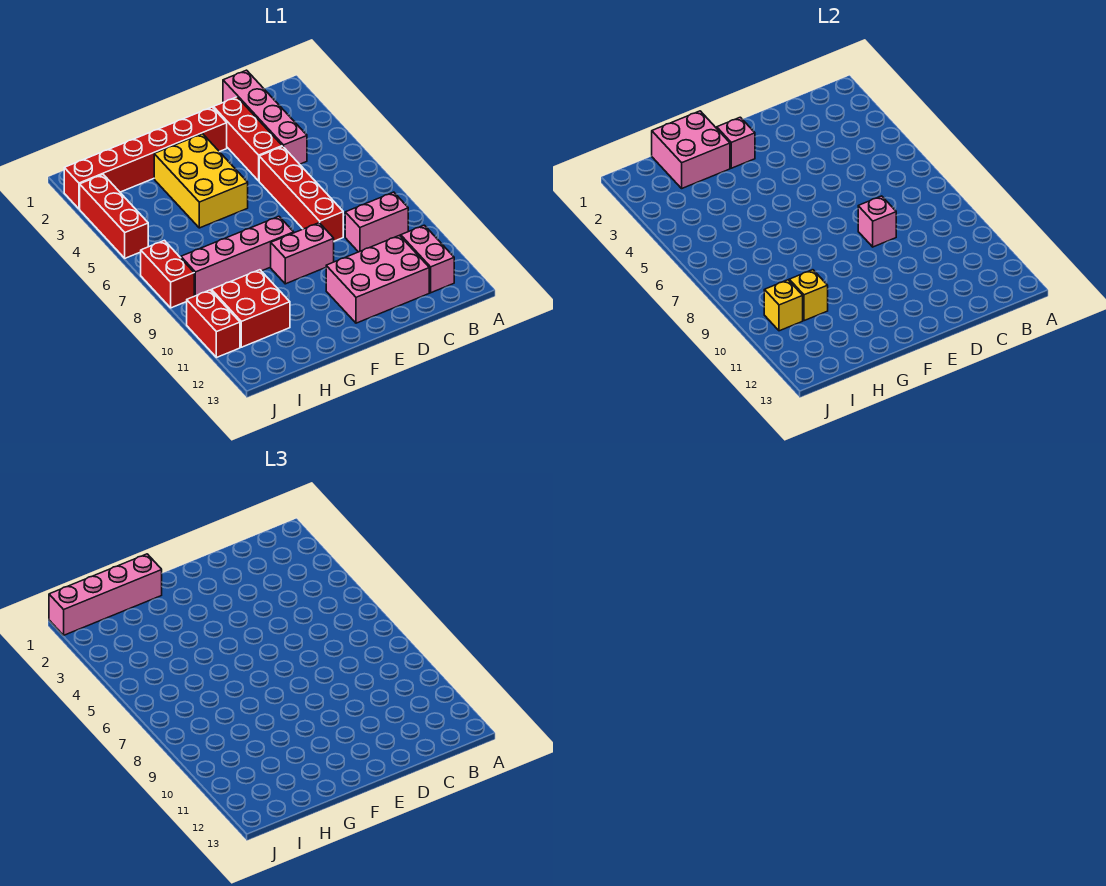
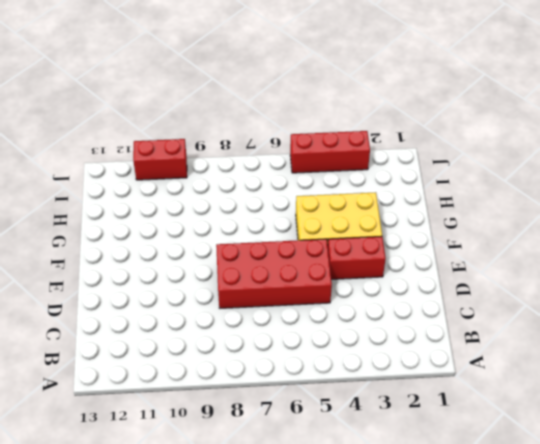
red 2x4 brick [216,239,332,308] -> red 1x4 brick [259,146,343,241]
red 1x2 brick [328,236,386,279] -> red 1x2 brick moved to [141,240,194,308]
none -> pink 1x2 brick [345,192,408,252]
none -> pink 1x2 brick [401,225,454,293]
none -> pink 1x4 brick [223,70,307,164]

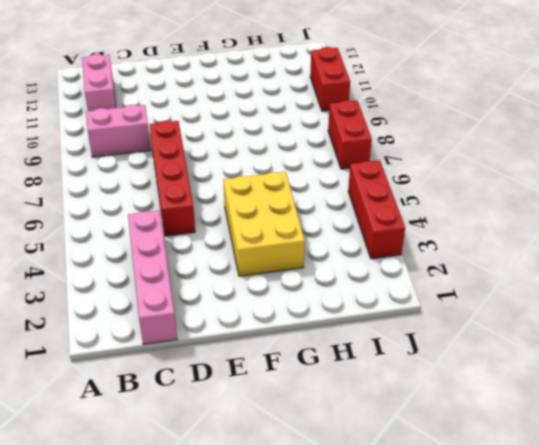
none -> pink 2x3 brick [326,235,429,323]
none -> red 1x3 brick [213,97,282,181]
none -> red 1x6 brick [64,107,227,209]

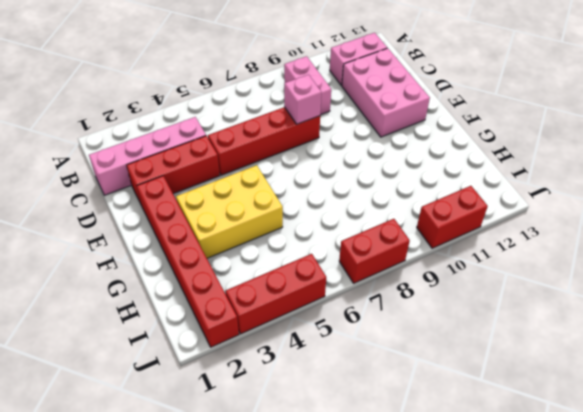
none -> pink 1x2 brick [271,223,334,284]
none -> pink 1x4 brick [181,216,294,296]
none -> red 2x2 brick [211,270,290,347]

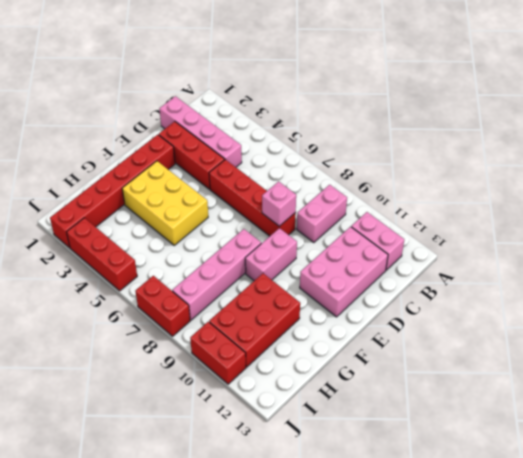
red 2x3 brick [209,273,300,367] -> red 2x2 brick [211,270,290,347]
none -> pink 1x1 brick [717,117,755,168]
none -> pink 2x2 brick [652,111,730,188]
none -> yellow 1x1 brick [789,270,828,321]

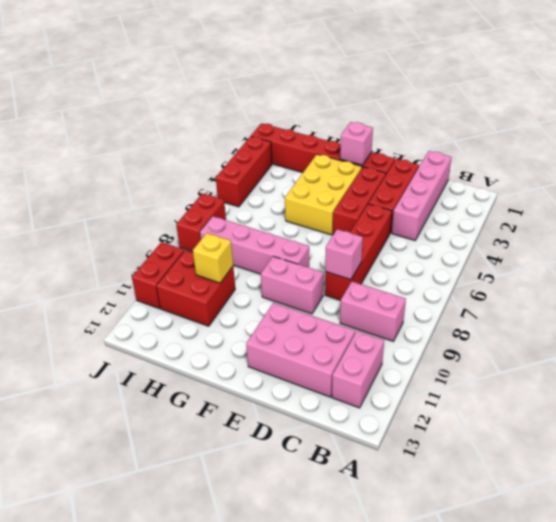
red 1x3 brick [333,167,386,234] -> none
none -> pink 2x2 brick [652,111,730,188]
none -> yellow 1x1 brick [764,280,803,331]
none -> pink 1x4 brick [49,554,162,635]

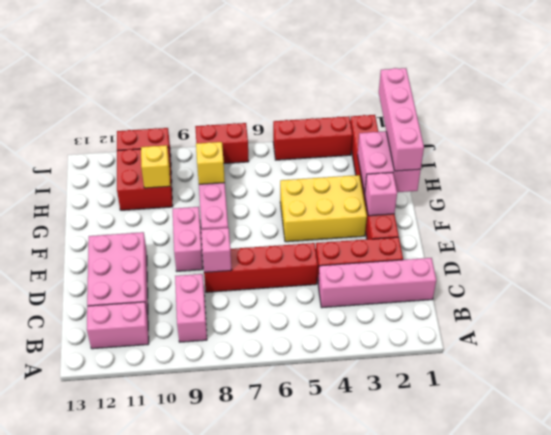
yellow 1x1 brick [196,142,225,184] -> yellow 1x1 brick moved to [764,280,803,331]

